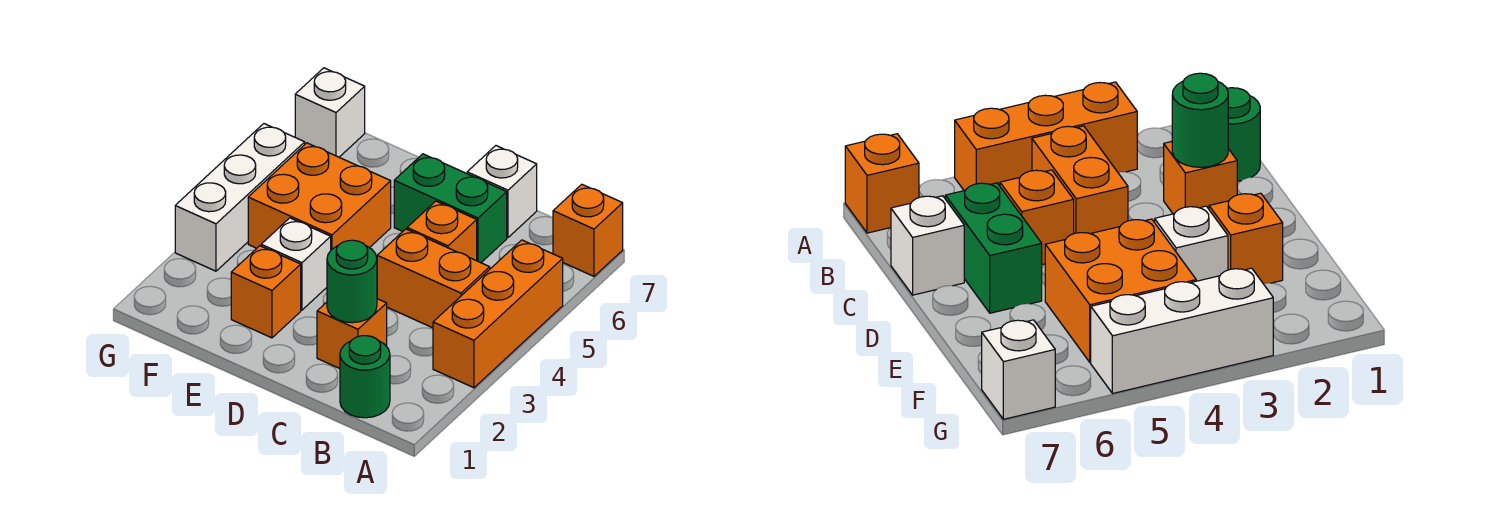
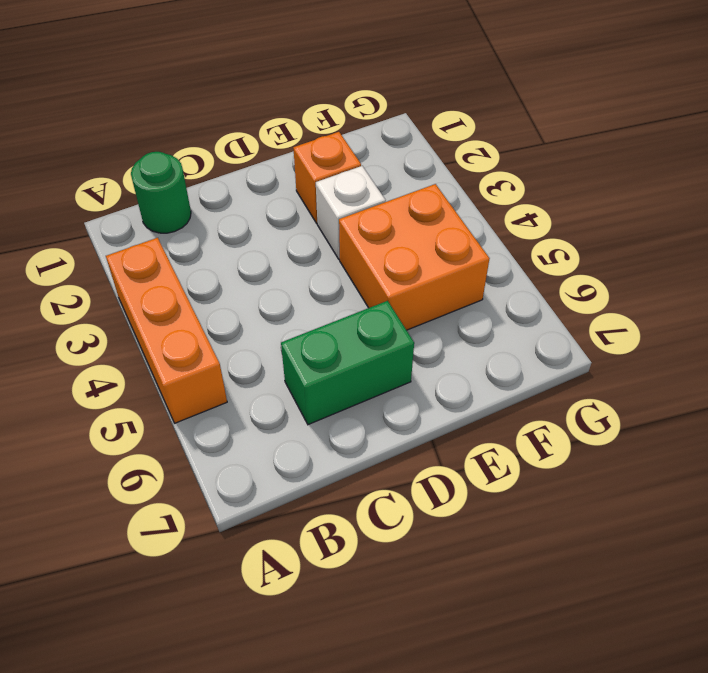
none -> orange 1x1 brick [553,184,623,276]
none -> orange 1x2 brick [377,229,490,328]
none -> orange 1x1 brick [317,299,387,369]

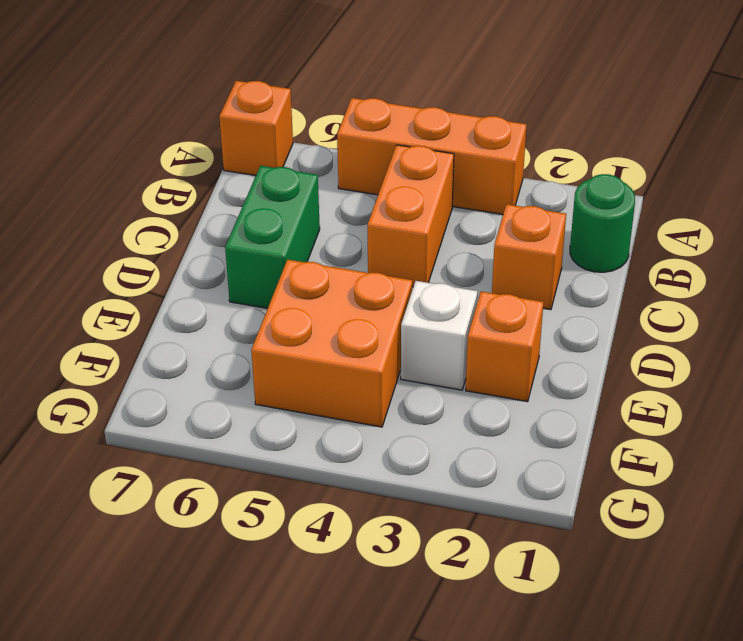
none -> orange 1x1 brick [407,201,477,261]
none -> white 1x1 brick [467,146,537,238]
none -> white 1x3 brick [175,124,305,271]

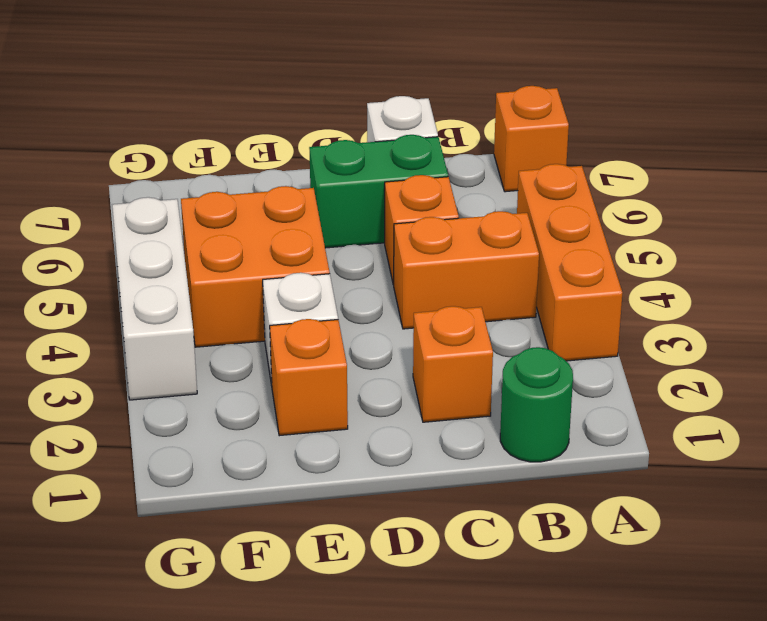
none -> white 1x1 brick [295,68,365,157]
none -> green 1x1 round brick [327,240,377,323]

